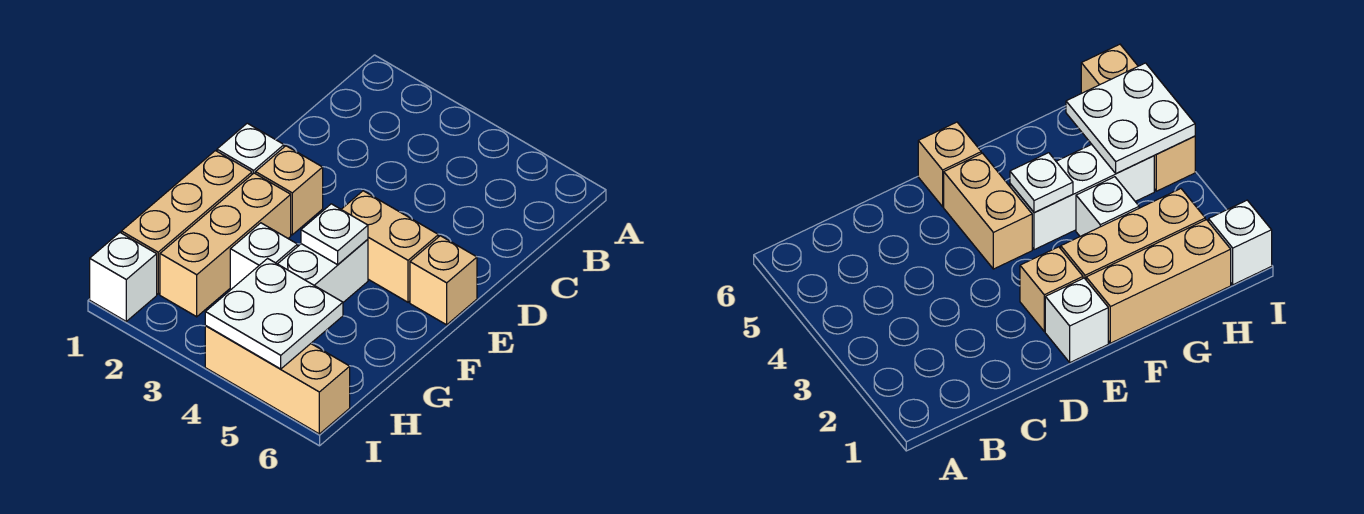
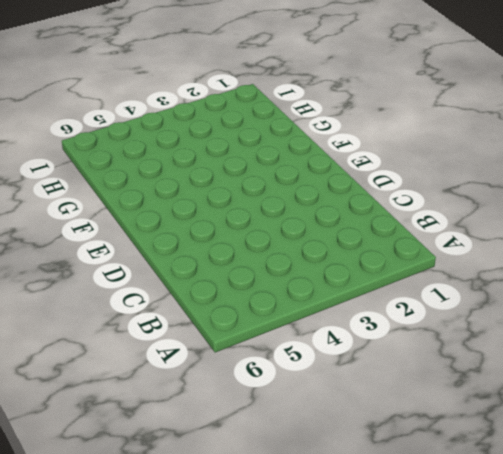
none -> white 1x1 brick [217,123,284,174]
none -> tan 1x1 brick [256,146,323,235]
none -> tan 1x2 brick [341,191,438,302]

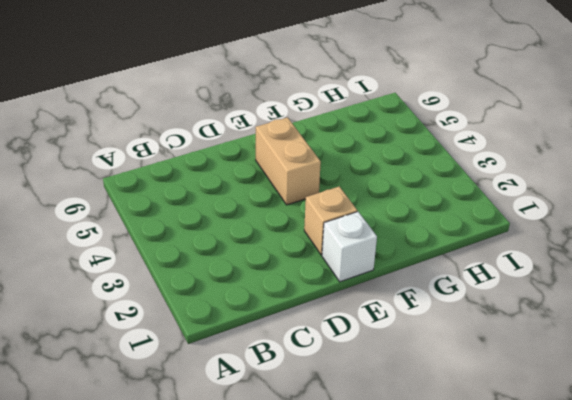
none -> tan 1x1 brick [410,236,477,325]
none -> tan 1x3 brick [121,151,252,294]
none -> tan 1x3 brick [160,173,291,317]

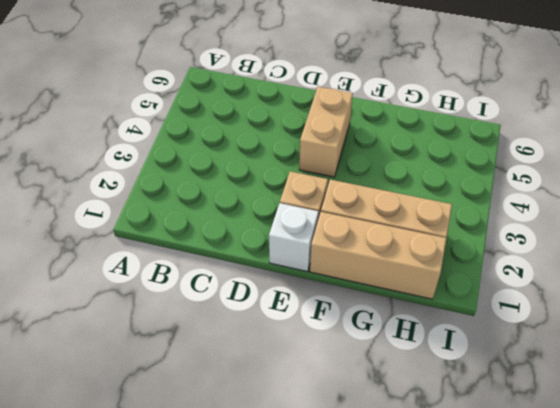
none -> tan 1x1 brick [410,236,477,325]
none -> white 1x3 brick [278,239,368,302]
none -> white 1x1 brick [230,223,298,290]

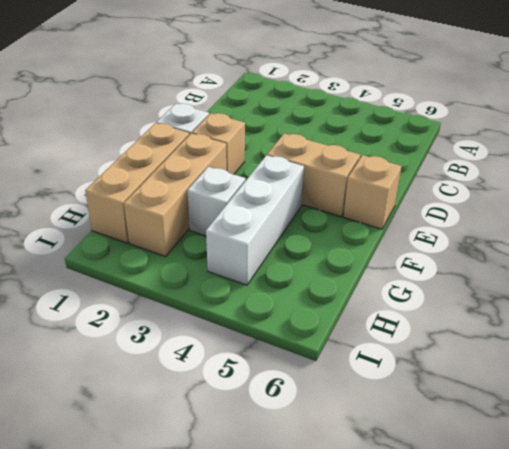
none -> white 1x1 brick [90,233,157,321]
none -> tan 1x3 brick [205,326,350,434]
none -> white 1x1 plate [301,204,368,265]

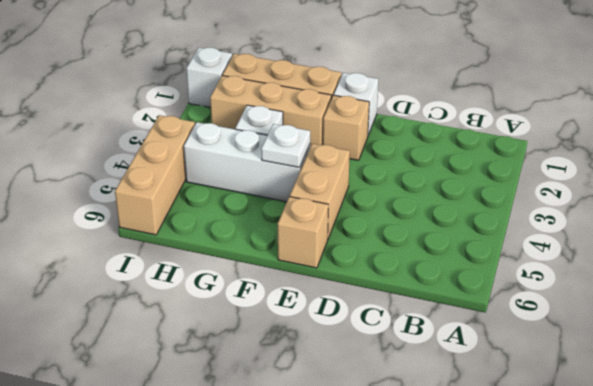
none -> white 2x2 plate [205,258,343,369]

